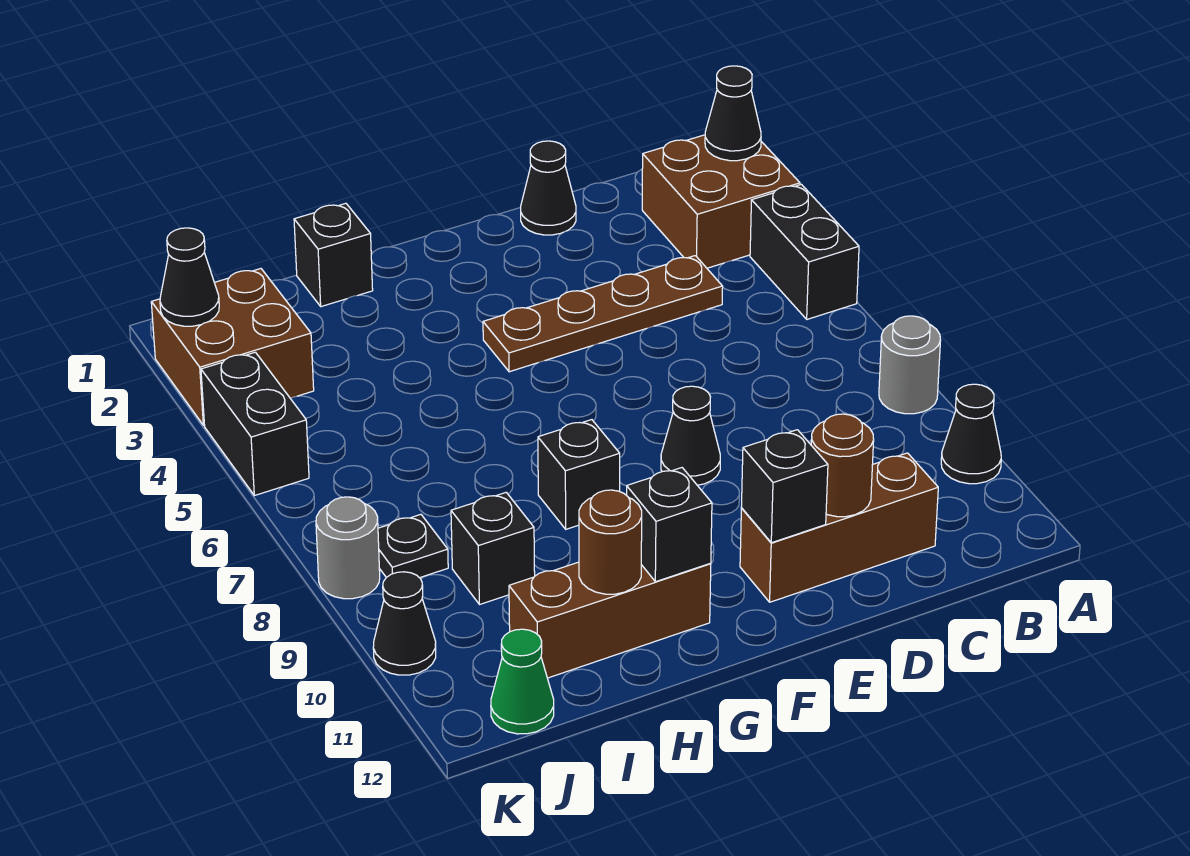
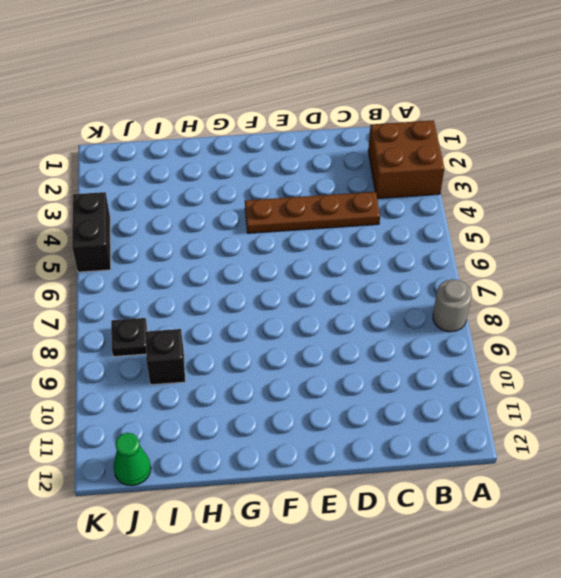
none -> black 1x2 brick [750,184,859,319]
none -> black 1x1 cone [941,384,1001,484]
none -> brown 1x3 brick [740,453,938,602]

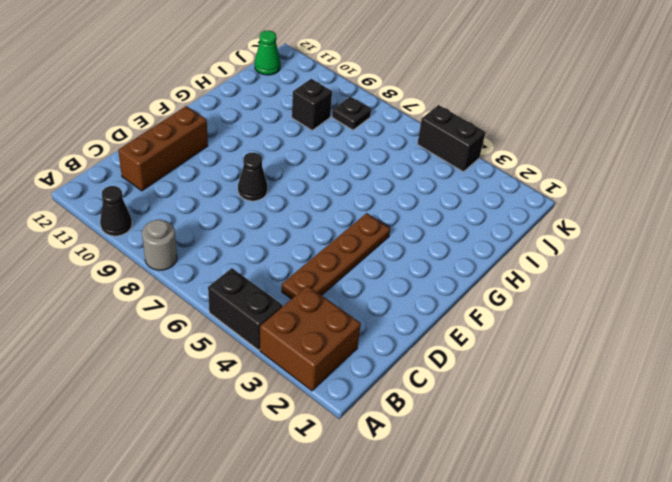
none -> black 1x1 cone [521,141,576,235]
none -> black 1x1 brick [538,420,620,529]
none -> brown 1x3 brick [509,562,711,678]

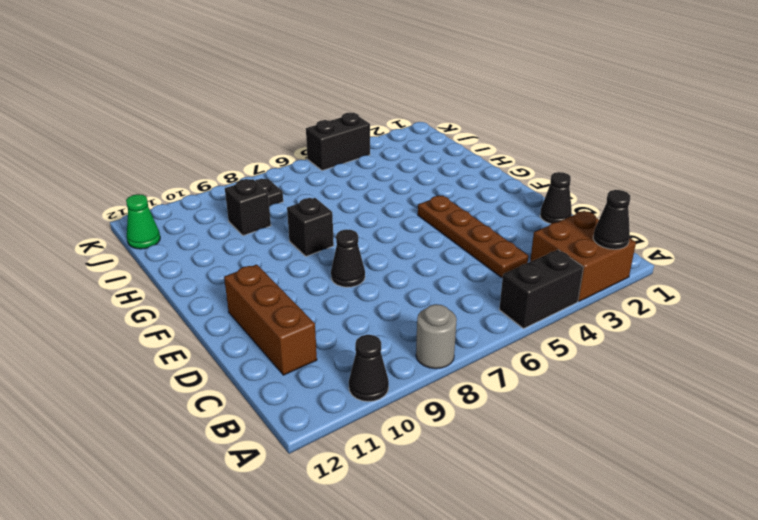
none -> brown 1x3 brick [509,562,711,678]
none -> black 1x1 brick [294,203,373,307]
none -> brown 2x2 brick [151,269,314,425]

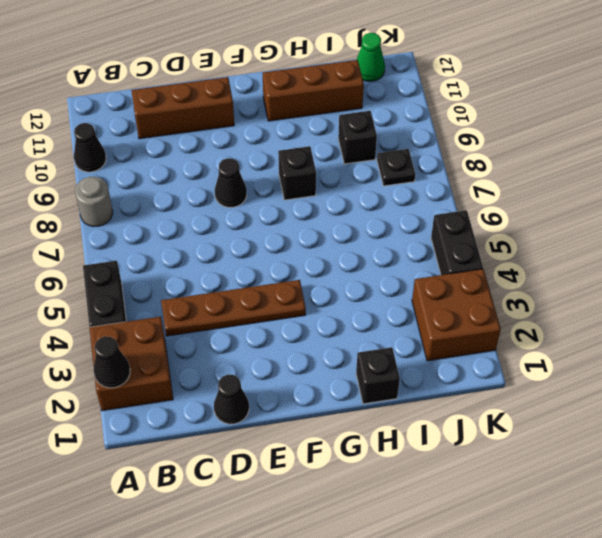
none -> grey 1x1 round brick [316,497,380,599]
none -> black 1x1 cone [373,572,436,675]
none -> brown 1x1 round brick [811,414,874,517]

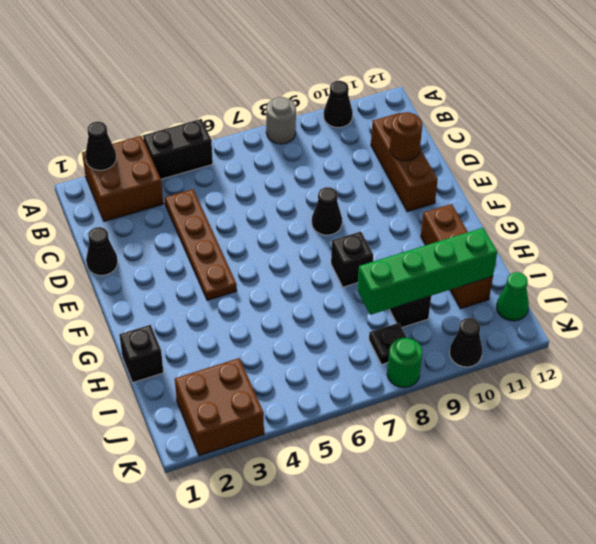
green 1x4 brick [357,228,497,315] -> none
green 1x1 round brick [387,337,422,388] -> grey 1x1 round brick [316,497,380,599]
none -> black 1x2 brick [201,352,309,496]
none -> black 1x1 brick [741,430,828,543]
none -> black 1x1 brick [627,468,712,582]

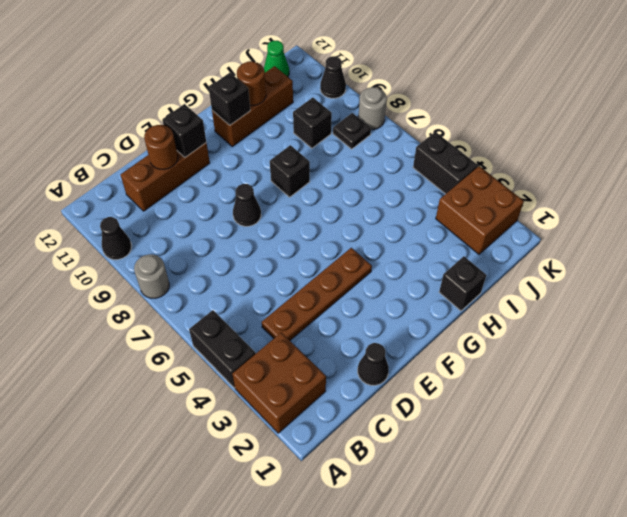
none -> black 1x1 cone [705,66,761,161]
none -> black 1x1 cone [160,228,219,326]

